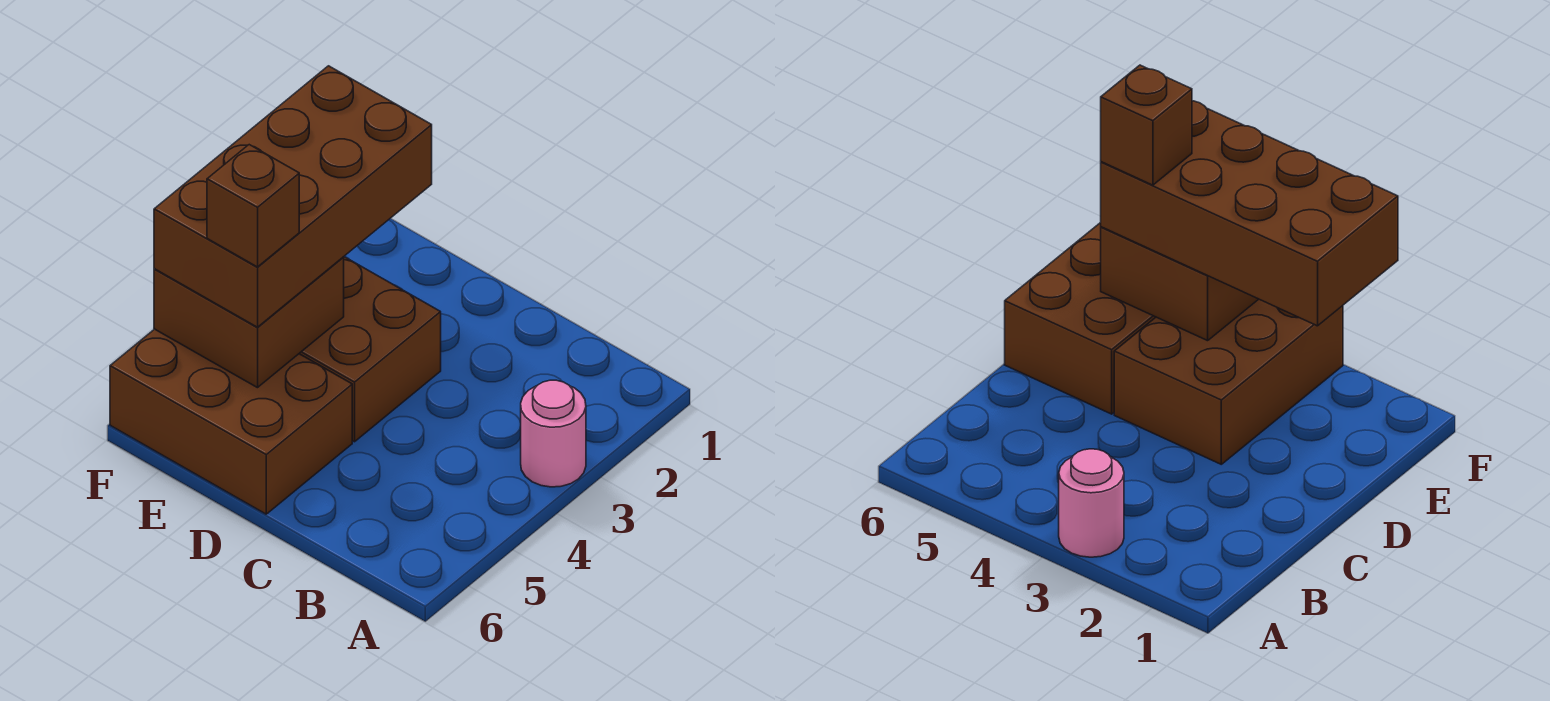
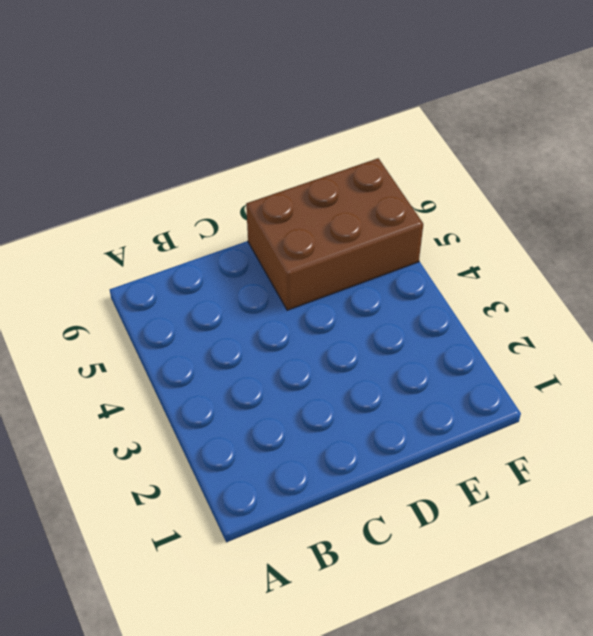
none -> pink 1x1 round brick [521,380,586,487]
none -> brown 2x3 brick [299,257,441,442]

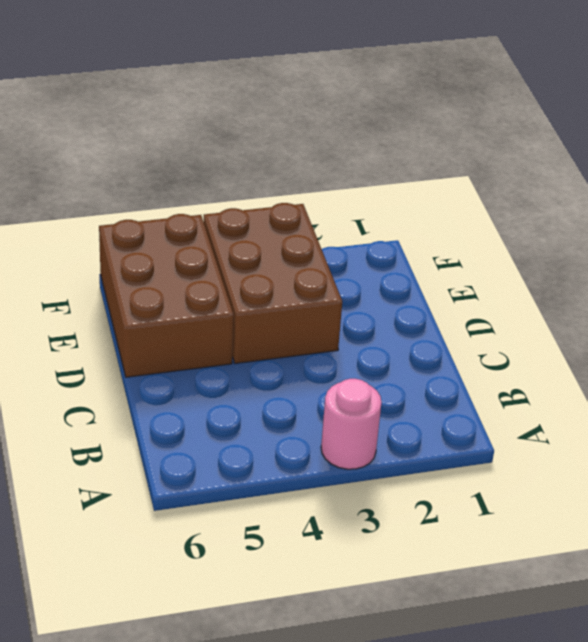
none -> brown 2x2 brick [154,258,344,388]
none -> brown 2x4 brick [154,66,432,327]

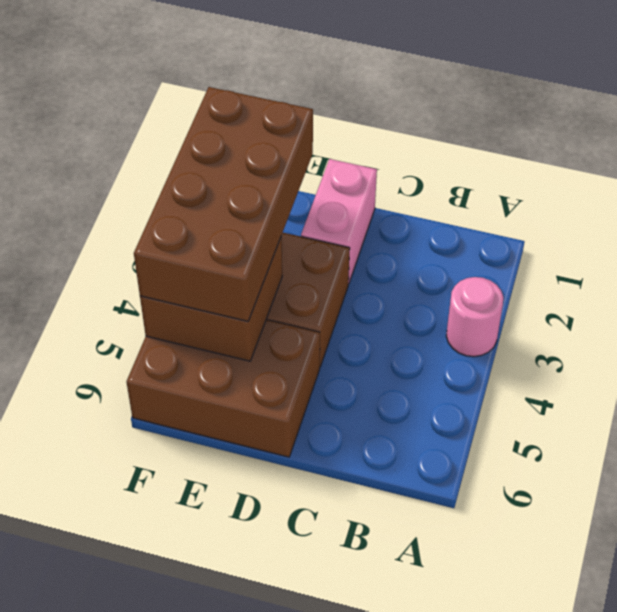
pink 1x2 brick [301,159,377,284] -> none
none -> brown 1x1 brick [207,145,299,267]

